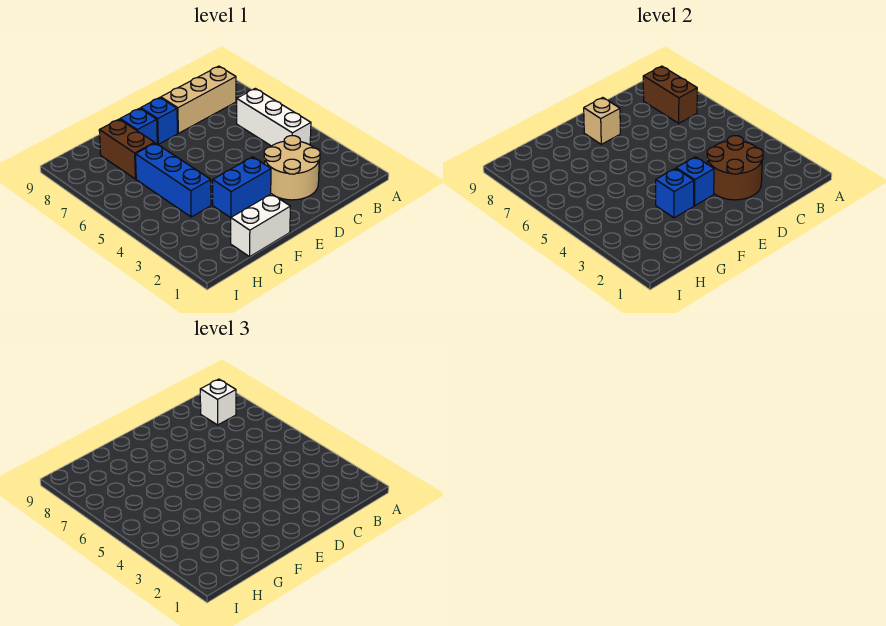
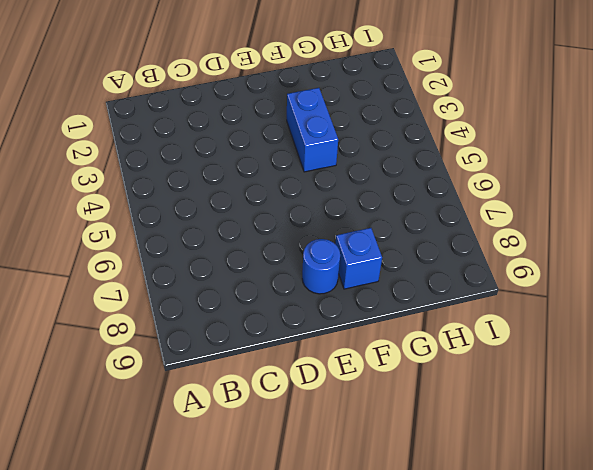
blue 1x1 round brick [302,239,340,294] -> blue 1x1 brick [141,98,177,144]
blue 1x2 brick [287,88,338,172] -> blue 1x2 brick turned to [213,157,271,218]
none -> white 1x3 brick [237,88,311,146]
none -> tan 1x3 brick [161,66,236,133]
none -> tan 2x2 round brick [264,136,320,200]

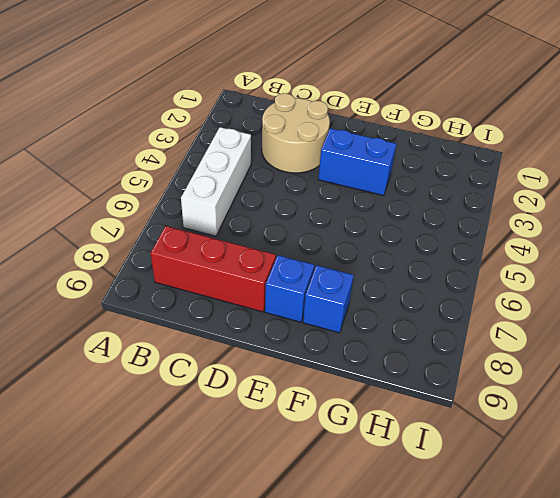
red 1x3 brick [151,226,276,312] -> tan 1x3 brick [161,66,236,133]
none -> white 1x2 brick [231,194,290,257]
none -> blue 1x3 brick [136,143,211,217]
none -> brown 1x2 brick [99,119,154,179]

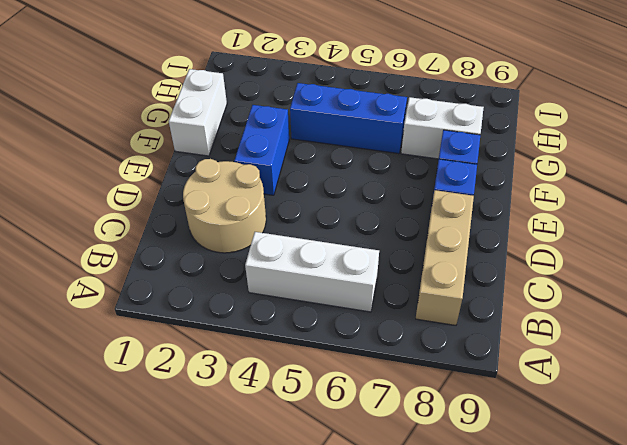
white 1x2 brick [401,97,484,159] -> brown 1x2 brick [99,119,154,179]
none -> brown 1x2 brick [643,66,697,123]
none -> brown 2x2 round brick [707,136,763,200]
none -> blue 1x1 brick [676,157,714,206]

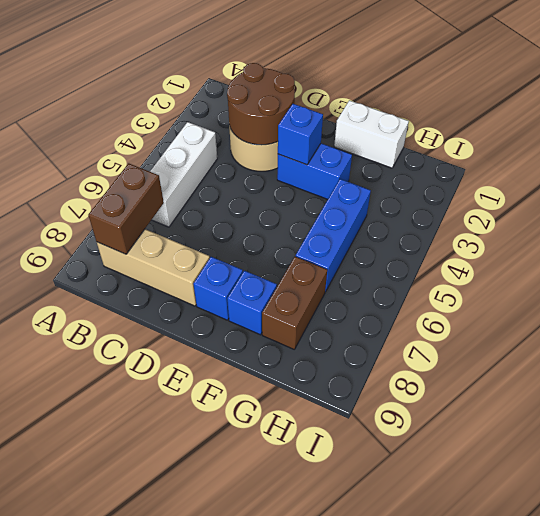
none -> tan 1x1 brick [584,98,620,144]
none -> blue 1x1 brick [656,168,694,218]
none -> white 1x1 brick [200,379,236,425]

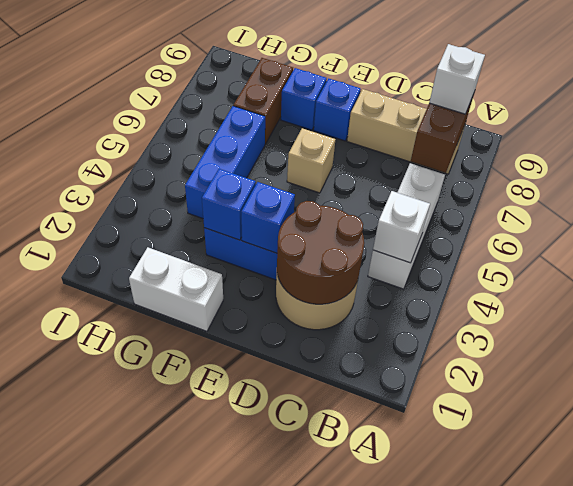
white 1x1 brick [373,191,430,263] -> none
tan 1x1 brick [287,128,335,193] -> tan 1x1 brick moved to [584,98,620,144]

